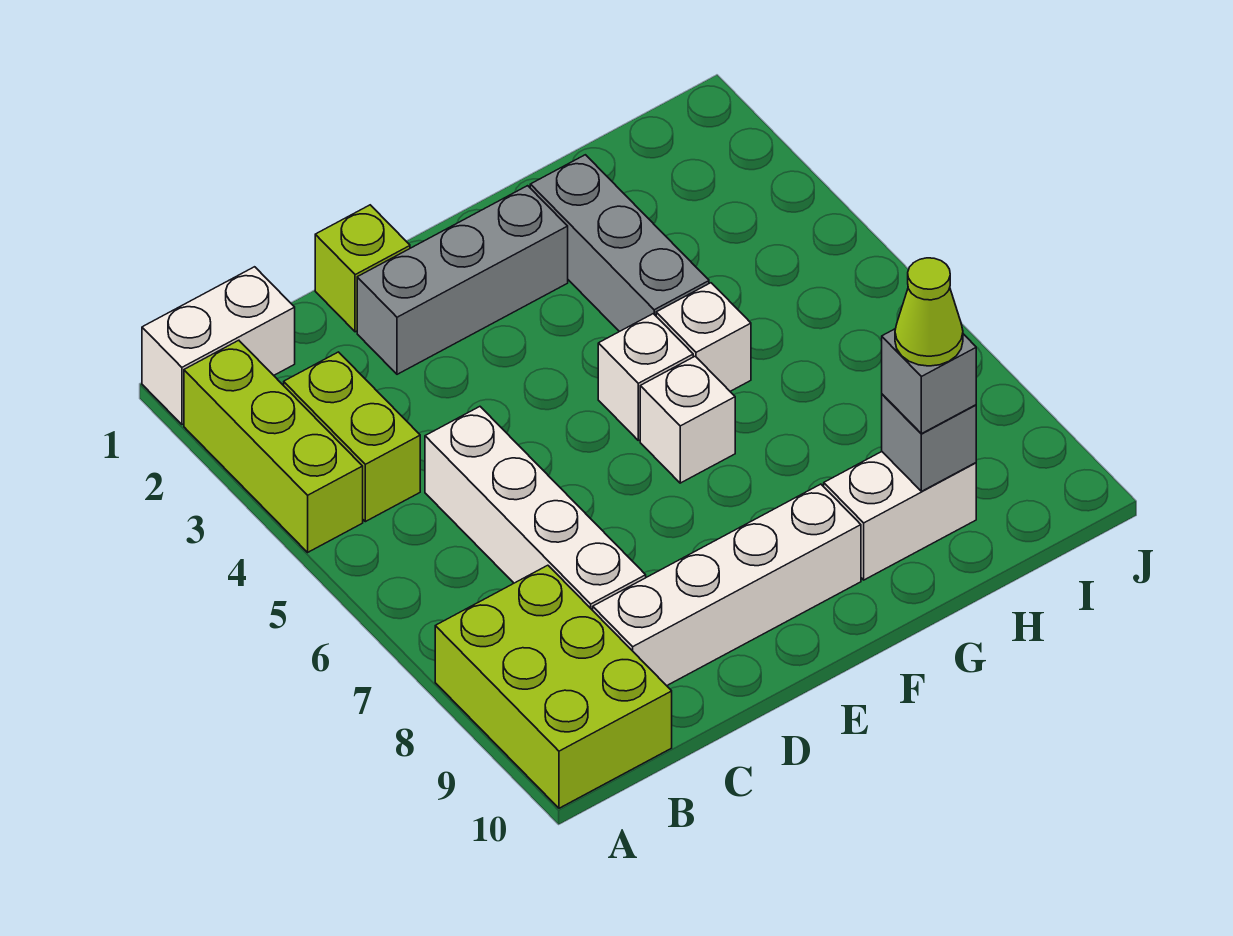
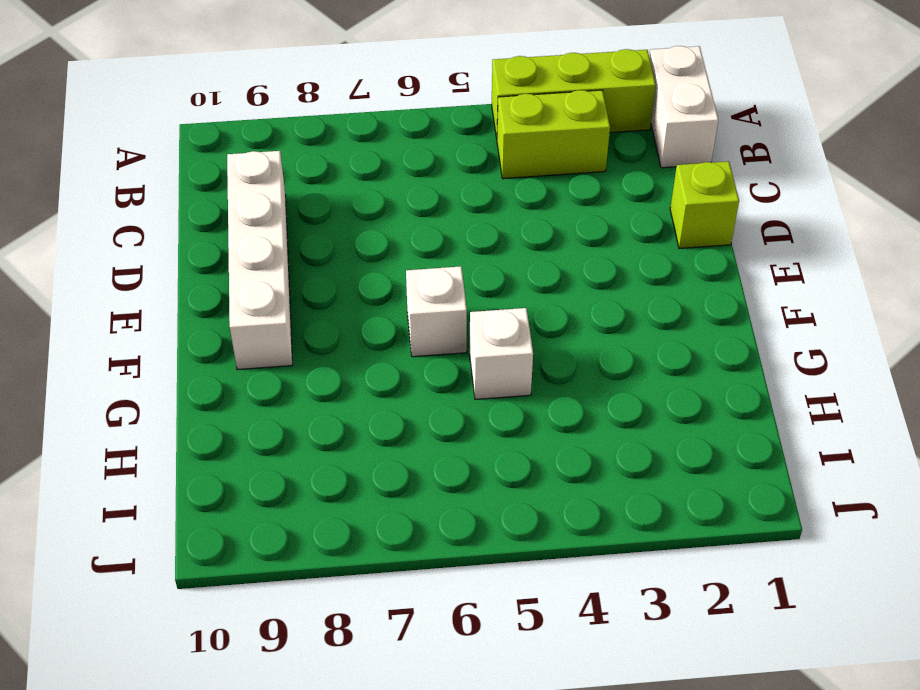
none -> lime 2x3 brick [435,565,672,808]
none -> white 1x4 brick [425,407,646,610]
none -> grey 1x3 brick [357,186,568,374]

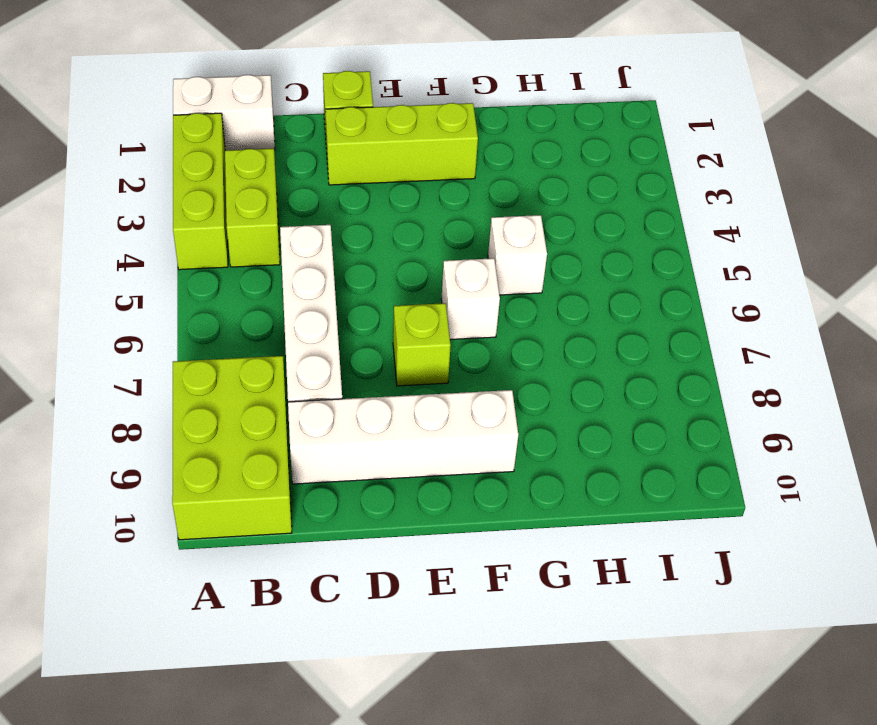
lime 1x3 brick [325,103,478,185] -> grey 1x3 brick [357,186,568,374]
lime 1x1 brick [393,303,451,386] -> none
none -> white 1x1 brick [598,314,693,440]
none -> grey 1x3 brick [530,155,709,332]
none -> white 1x2 brick [824,452,976,580]

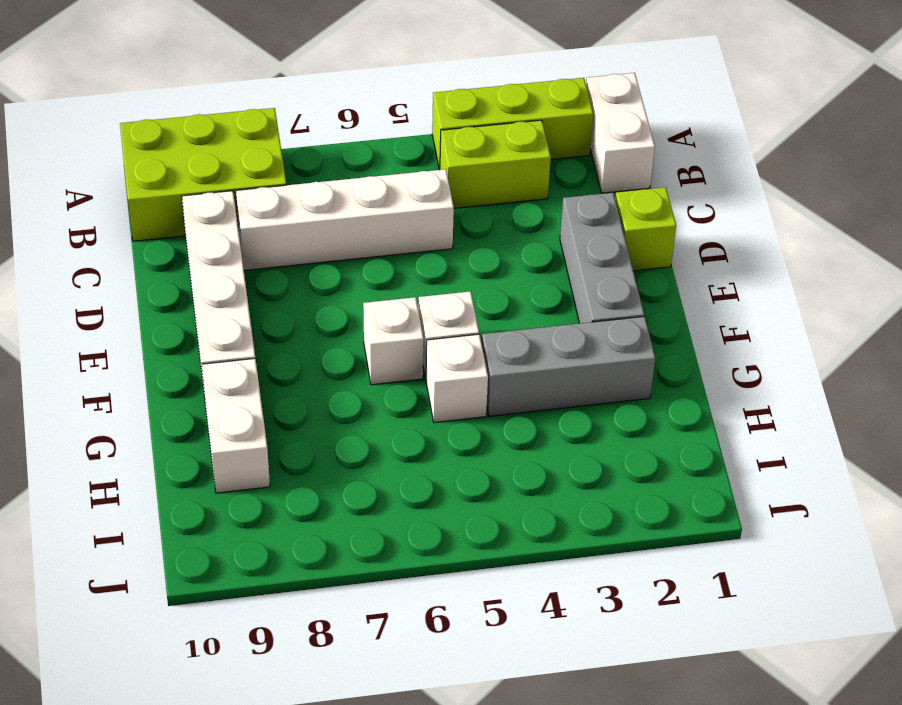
none -> grey 1x1 brick [882,394,976,491]
none -> grey 1x1 brick [882,329,976,434]
none -> lime 1x1 cone [895,258,963,366]

